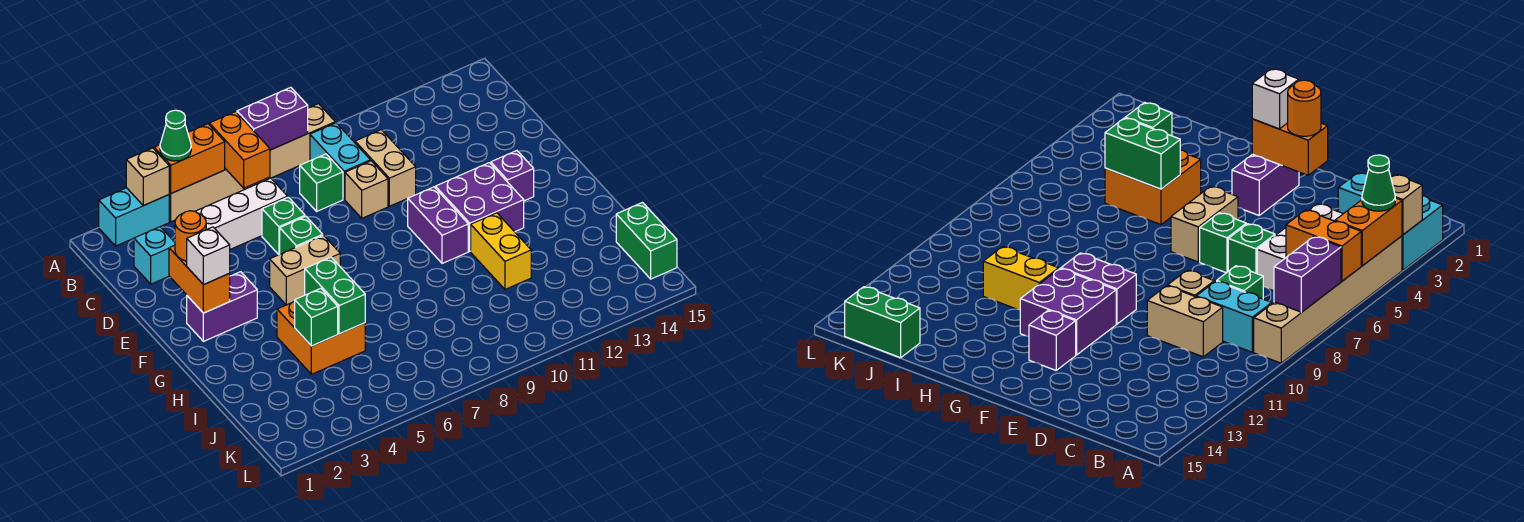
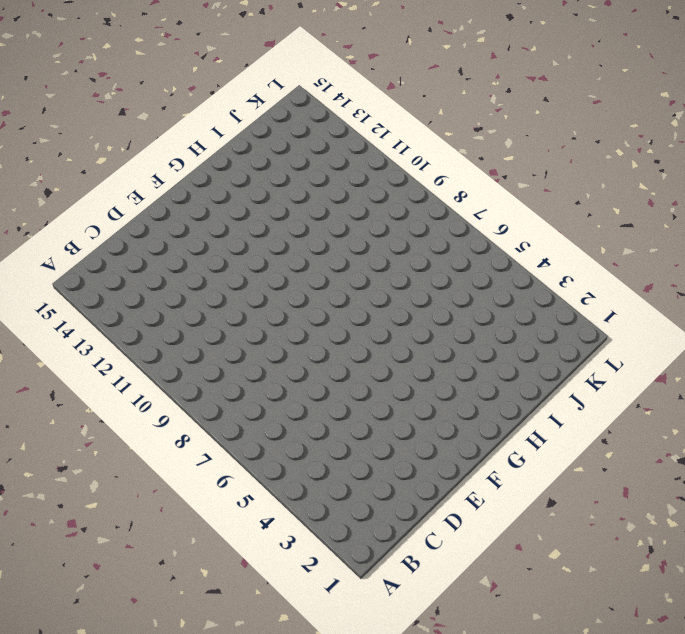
none -> cyan 1x2 brick [99,188,169,246]
none -> tan 1x6 brick [169,104,335,222]
none -> cyan 1x2 brick [310,123,370,199]

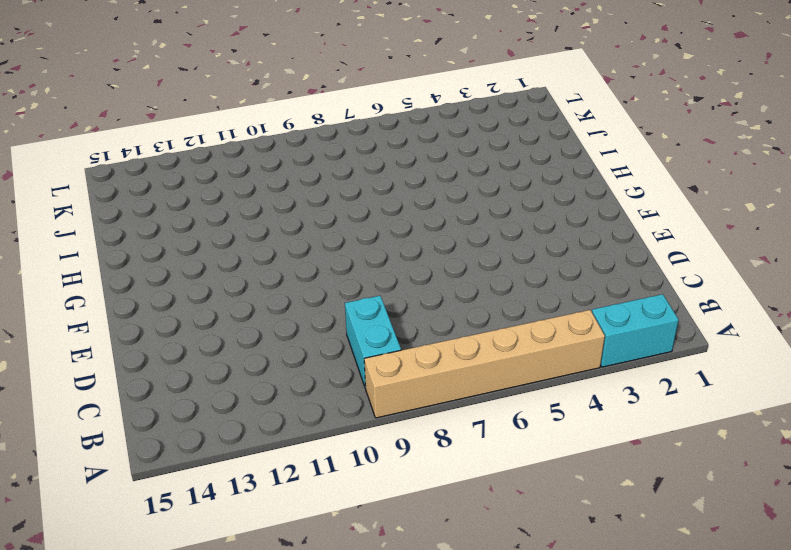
none -> cyan 1x1 brick [134,227,175,284]
none -> white 1x3 brick [195,178,288,249]
none -> green 1x1 brick [300,154,343,211]

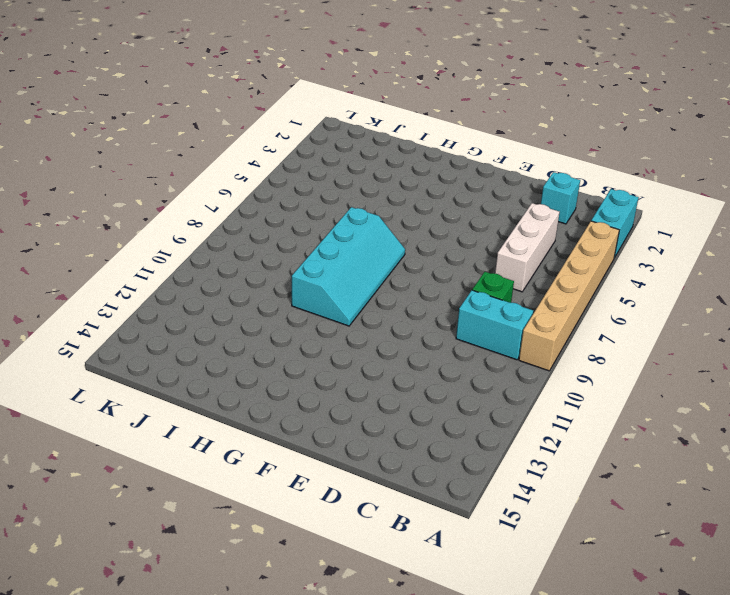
cyan 2x4 slope [292,207,405,326] -> purple 1x2 brick [408,187,468,264]
none -> tan 1x2 brick [355,130,416,206]
none -> green 1x1 brick [262,197,305,255]
none -> tan 1x1 brick [345,161,388,218]

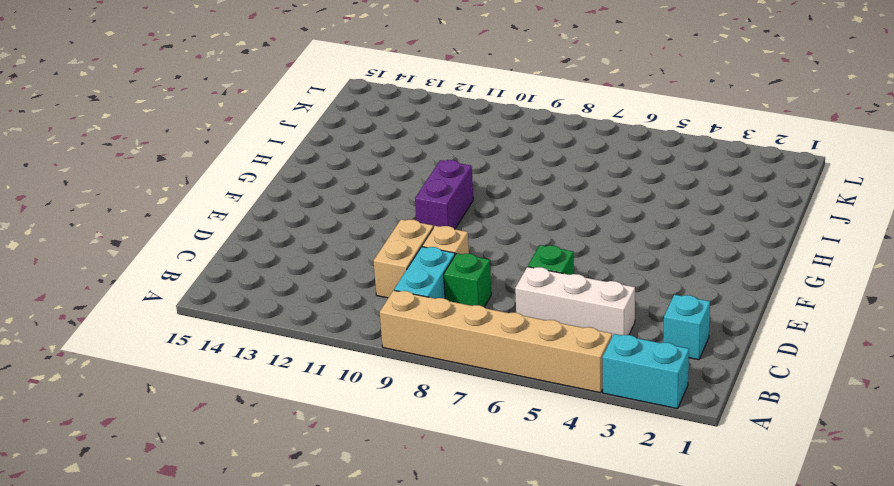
none -> green 1x1 brick [280,216,323,254]
none -> purple 1x2 brick [187,272,257,341]
none -> tan 1x2 brick [270,235,340,305]

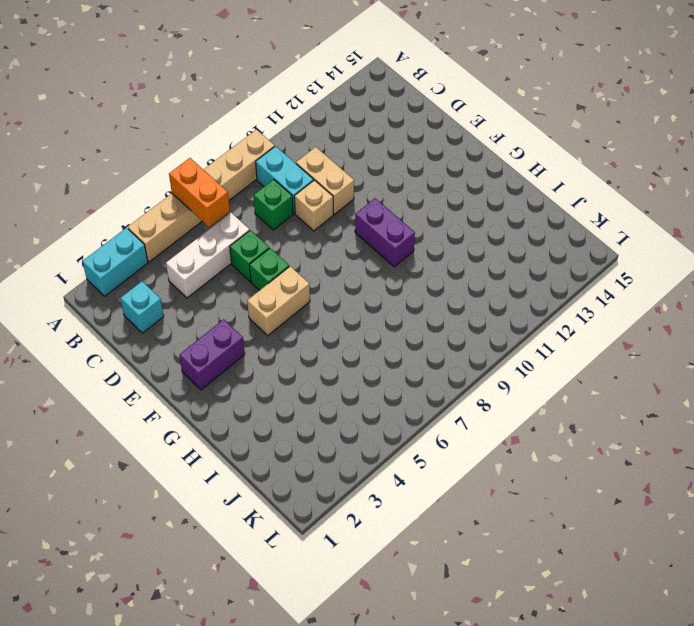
none -> purple 2x2 brick [435,163,524,251]
none -> purple 1x1 brick [491,151,534,201]
none -> orange 2x2 brick [277,301,365,374]

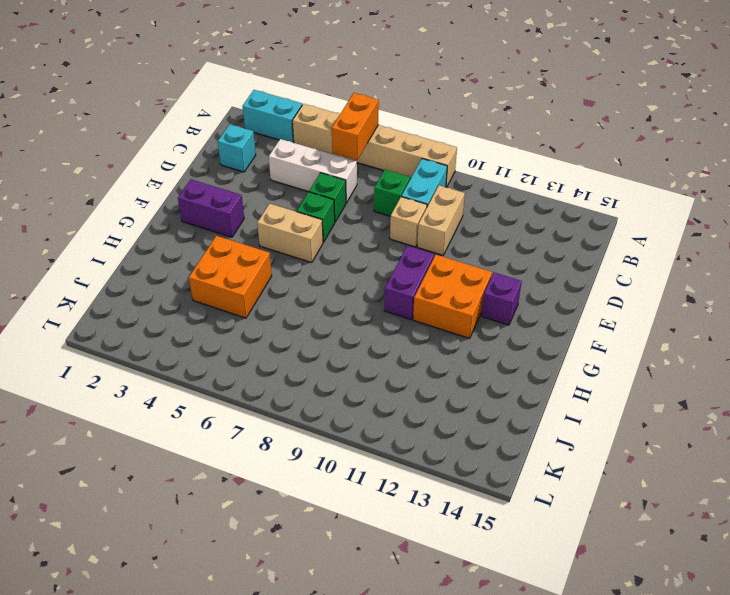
orange 2x2 brick [413,255,492,338] -> purple 2x2 brick [435,163,524,251]
none -> yellow 1x2 brick [471,213,531,289]
none -> green 1x2 brick [616,203,677,279]
none -> tan 1x1 brick [126,148,169,206]

